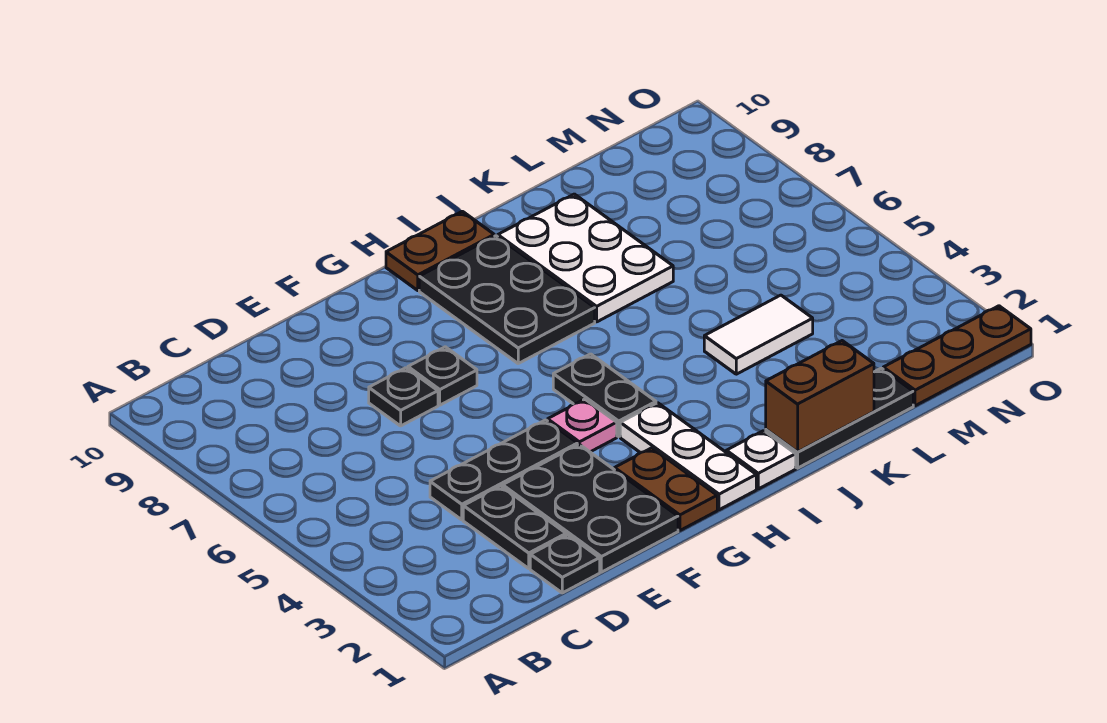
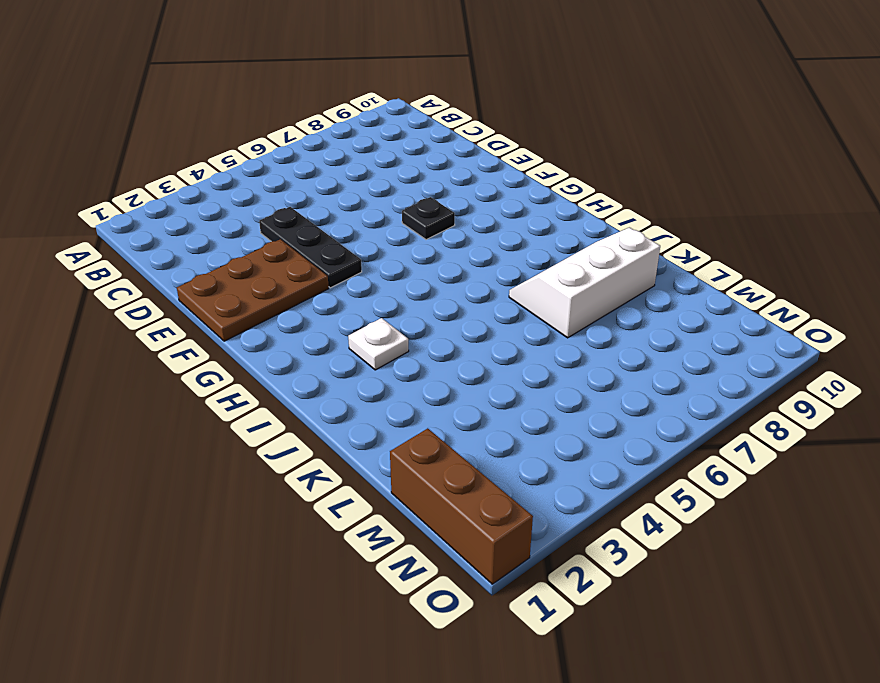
brown 2x3 plate [177,239,329,341] -> black 2x3 plate [503,444,678,572]
white 1x1 plate [348,318,409,370] -> white 1x1 plate moved to [726,431,796,489]
white 2x3 slope [509,227,660,338] -> white 2x3 plate [498,194,673,322]
brown 1x3 brick [390,428,533,584] -> brown 1x3 plate [883,306,1031,406]
none -> black 1x1 plate [530,535,600,593]
none -> black 1x2 plate [463,486,566,568]
none -> black 1x1 plate [369,368,438,426]

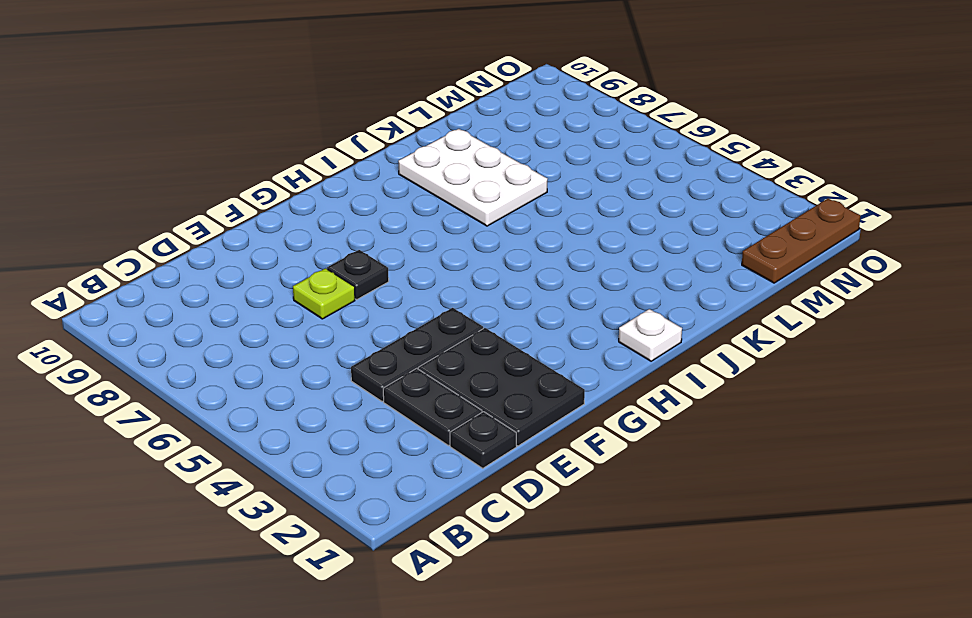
lime 1x1 plate [293,268,355,319] -> black 1x1 plate [369,368,438,426]
none -> brown 1x2 plate [615,448,717,530]
none -> pink 1x1 plate [548,399,617,452]
none -> white 1x3 plate [620,403,756,510]

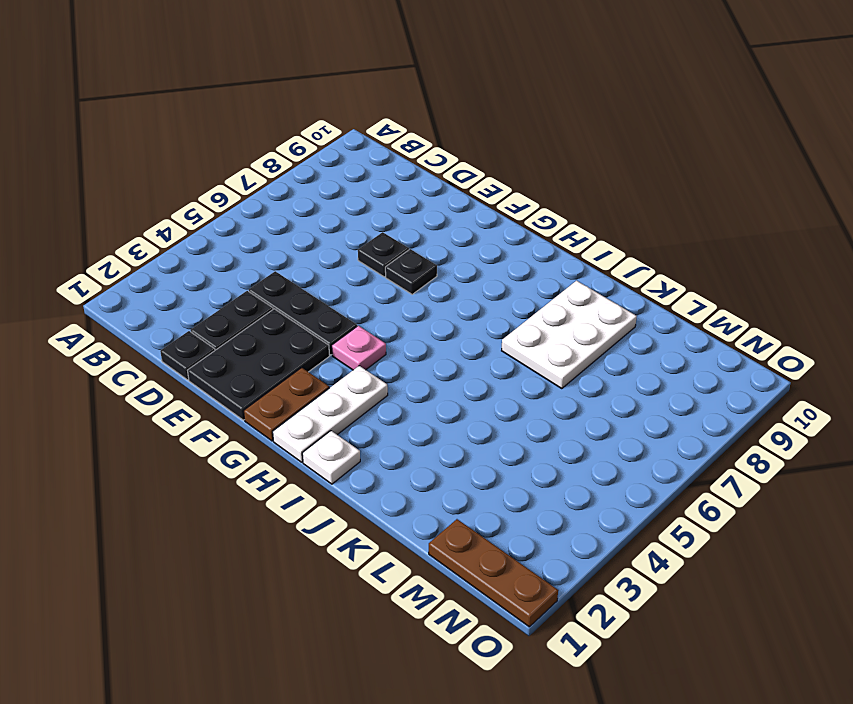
none -> black 1x2 plate [553,354,656,437]
none -> black 2x3 plate [419,236,595,363]
none -> brown 1x2 plate [386,211,494,290]

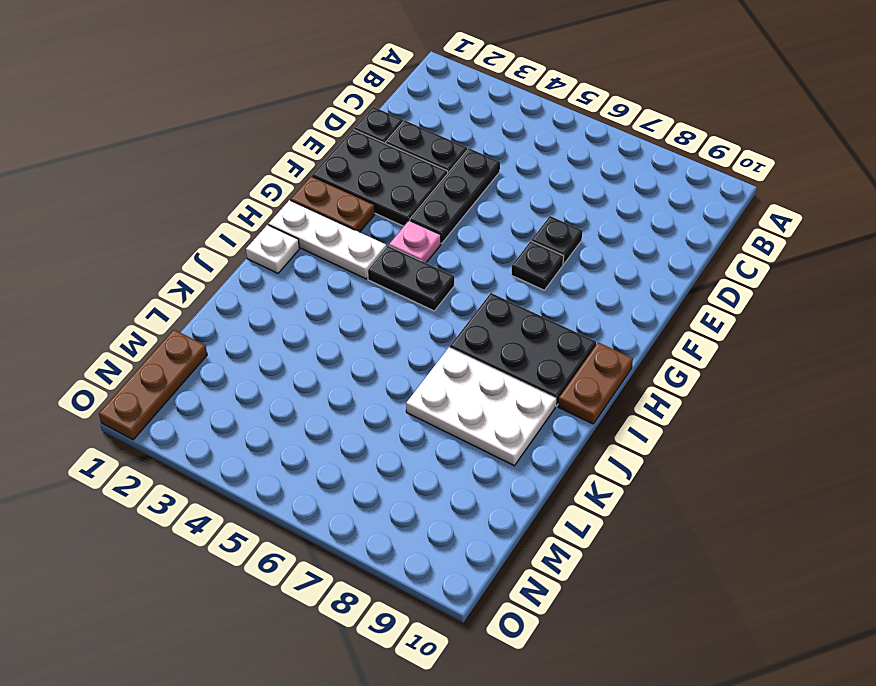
none -> black 1x3 plate [766,368,913,468]
none -> white 1x2 tile [704,295,813,374]
none -> brown 1x2 brick [766,341,874,452]

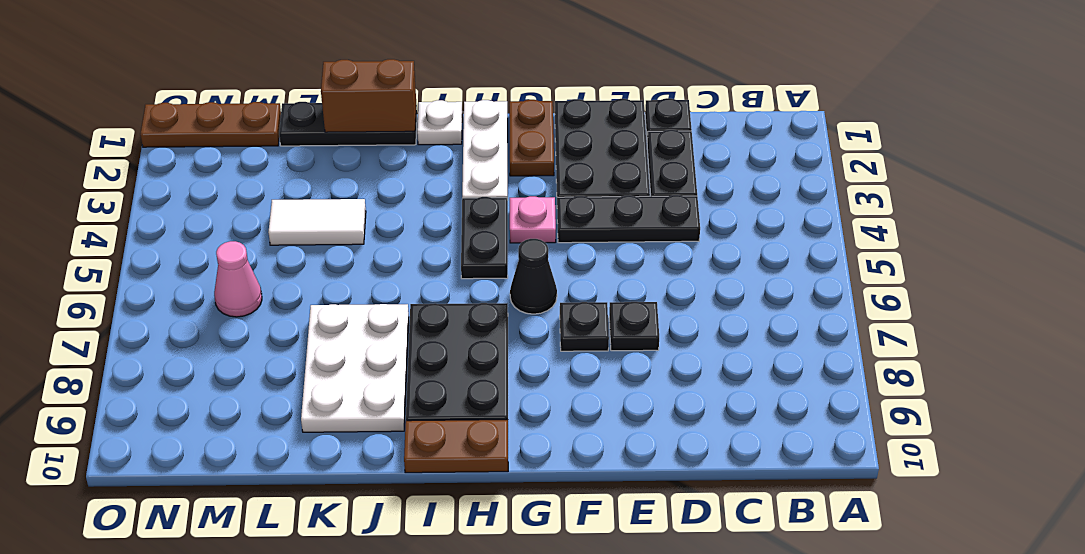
black 1x1 cone [510,239,557,314] -> none
pink 1x1 cone [214,241,262,317] -> none

